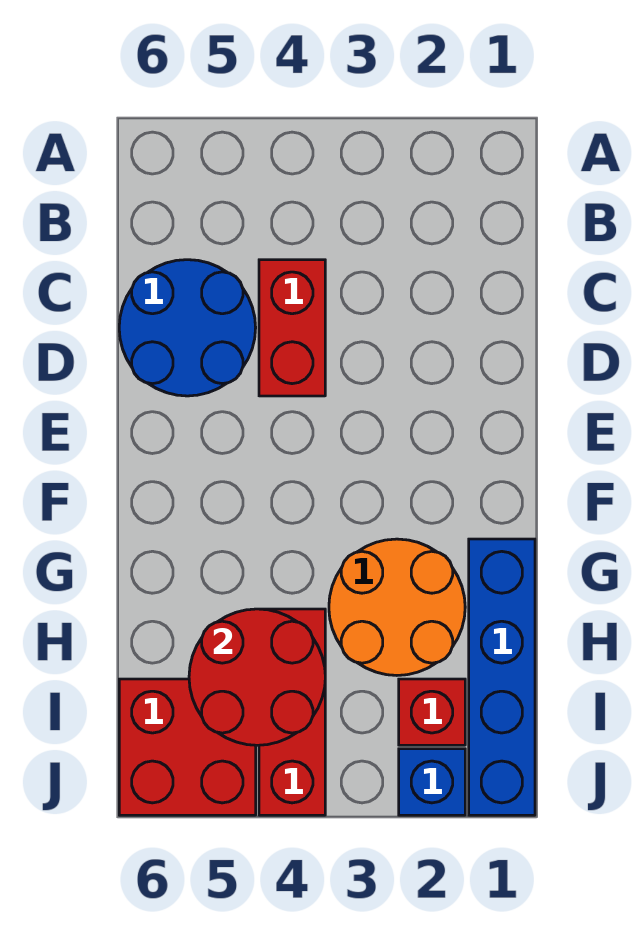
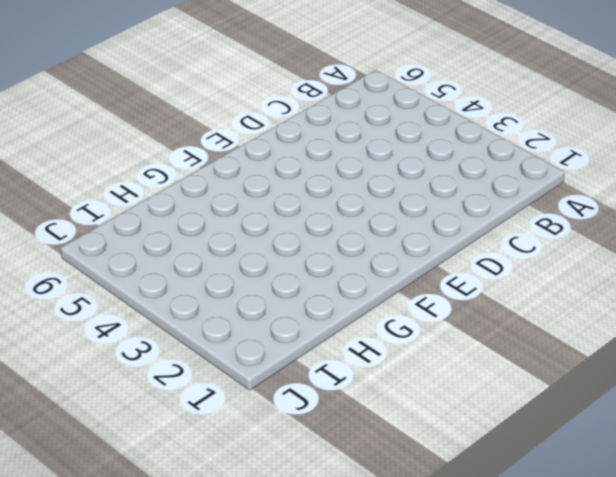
none -> red 1x2 brick [259,260,325,396]
none -> blue 2x2 round brick [119,260,256,396]

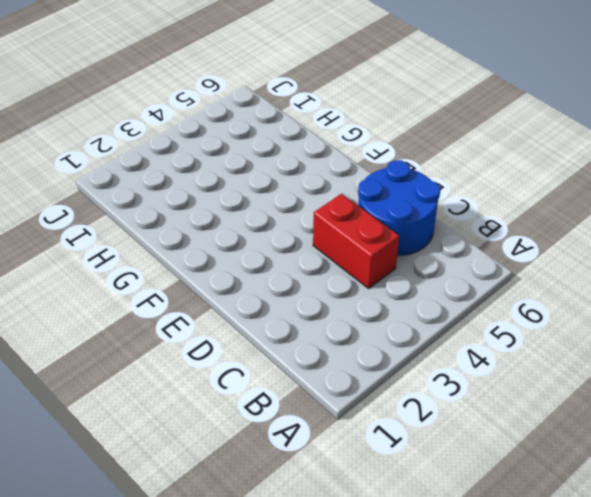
none -> blue 1x4 brick [469,539,535,815]
none -> orange 2x2 round brick [329,539,465,675]

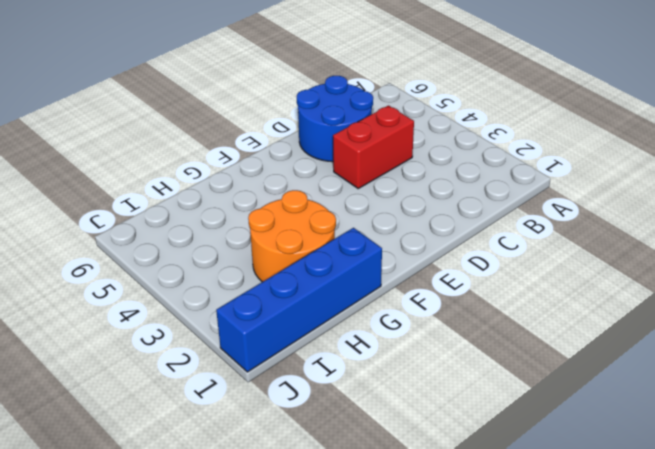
none -> red 1x3 brick [259,609,325,815]
none -> red 1x1 brick [399,679,465,745]

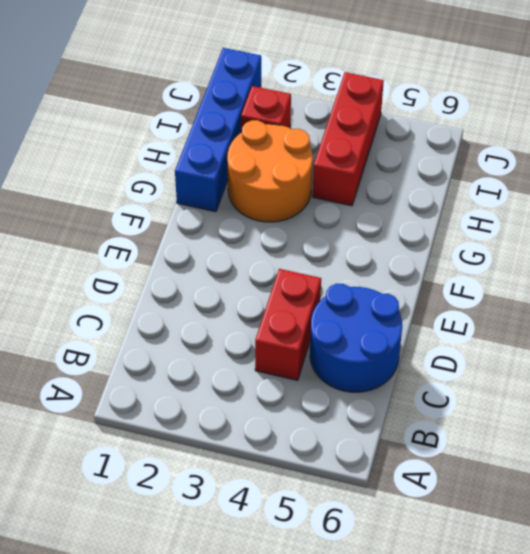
none -> red 2x2 brick [119,679,256,815]
none -> blue 1x1 brick [399,749,465,815]

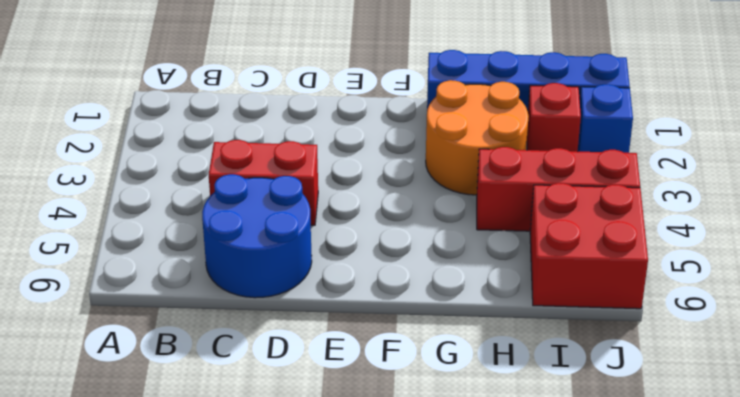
none -> red 2x2 round brick [189,609,325,745]

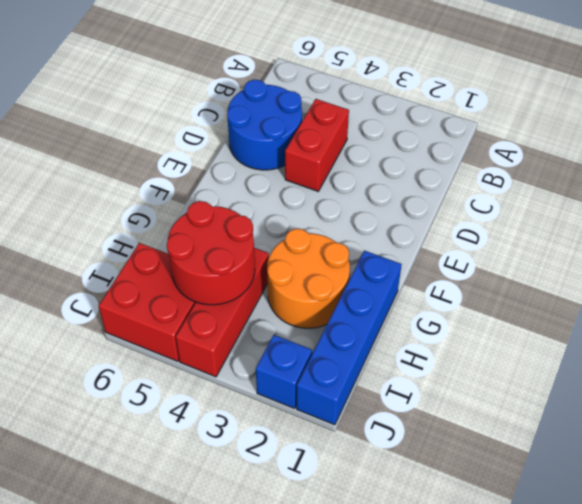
none -> red 1x1 brick [399,679,465,745]

